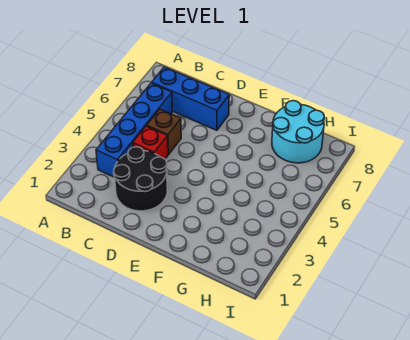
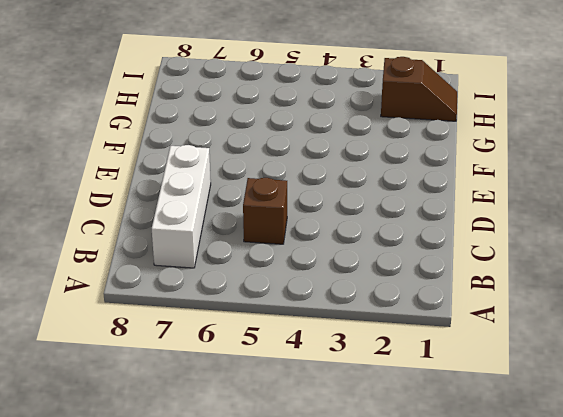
white 1x3 brick [152,145,211,268] -> blue 1x3 brick [152,67,229,130]
brown 1x2 slope [381,57,457,121] -> none
none -> blue 1x4 brick [96,83,172,178]
none -> black 2x2 round brick [114,147,167,211]

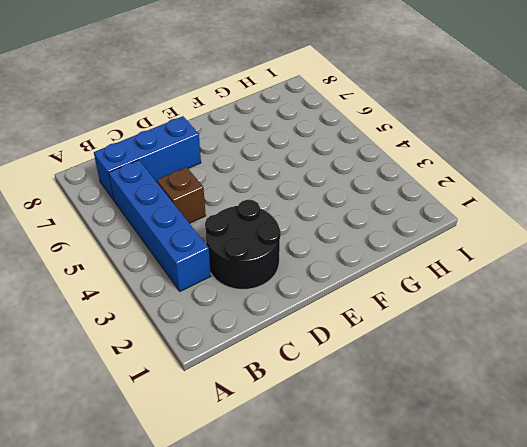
none -> red 1x1 brick [133,126,168,159]
none -> cyan 2x2 round brick [272,101,324,163]

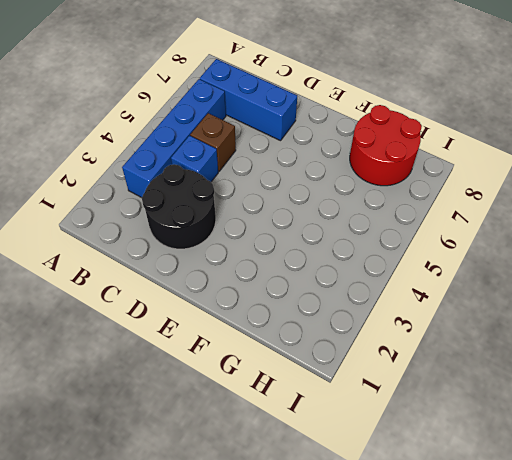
blue 1x1 brick [171,136,218,182] -> red 1x1 brick [133,126,168,159]
red 2x2 round brick [350,105,422,186] -> cyan 2x2 round brick [272,101,324,163]

